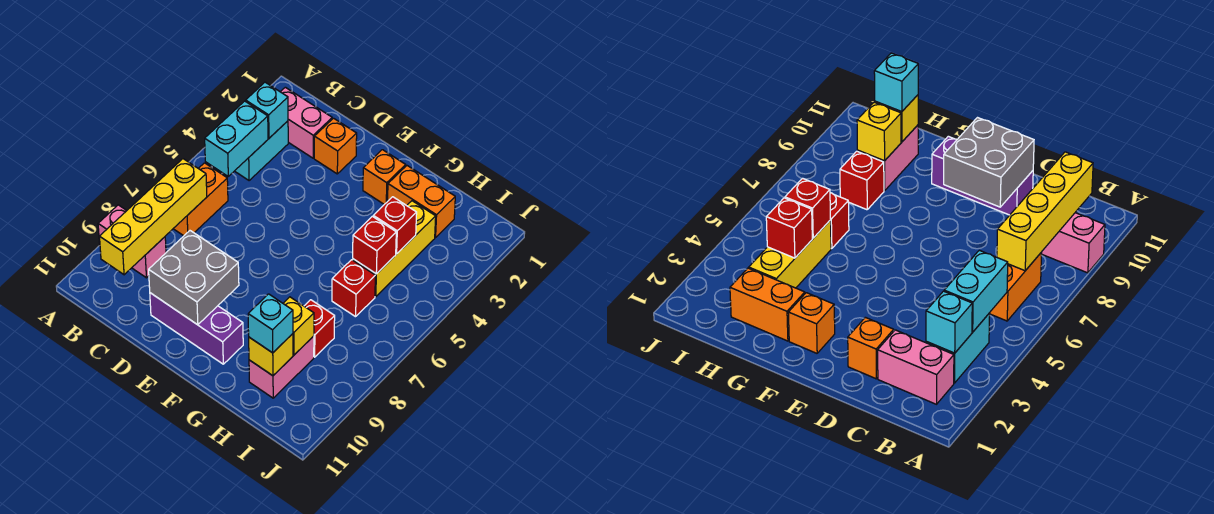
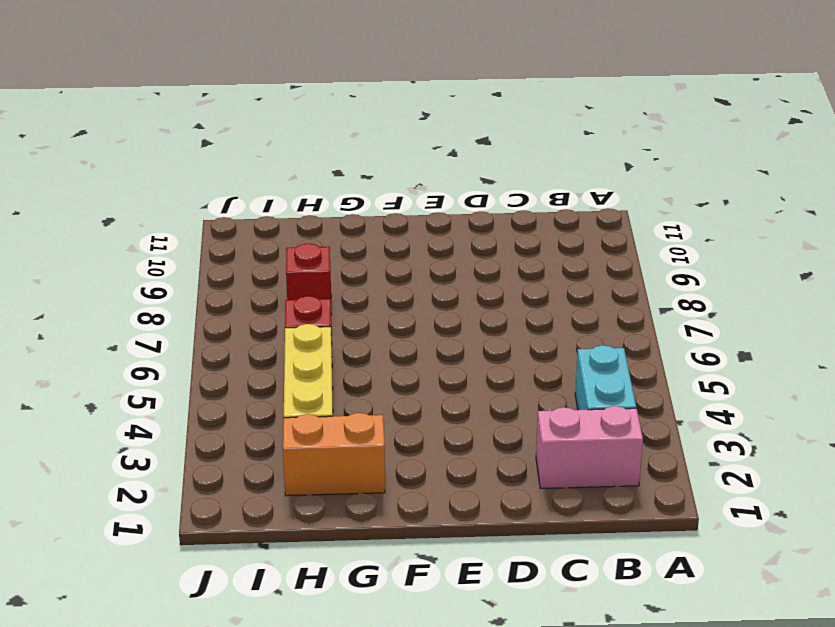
none -> pink 1x2 brick [98,205,166,278]
none -> orange 1x2 brick [173,163,228,236]
none -> orange 1x1 brick [314,118,357,174]

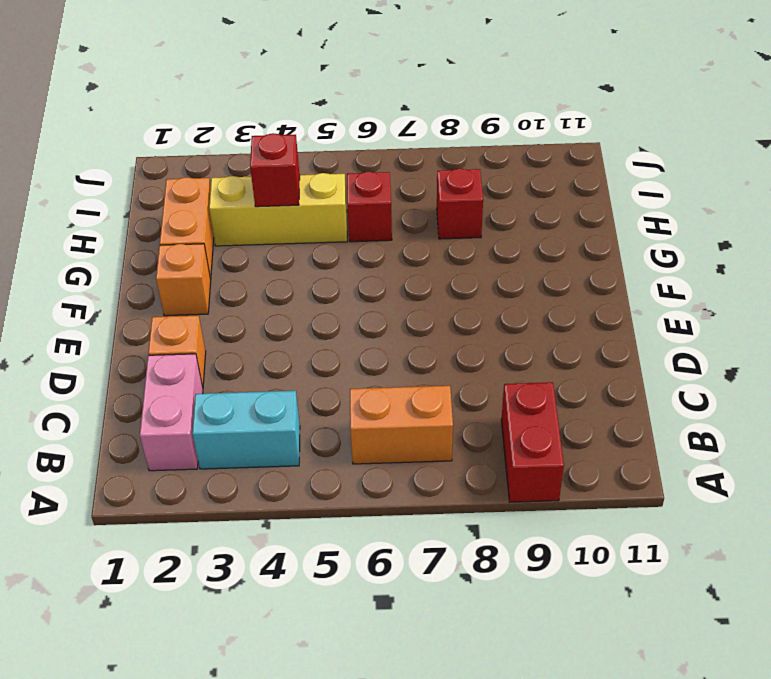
red 1x2 brick [501,382,564,502] -> pink 1x2 brick [98,205,166,278]
none -> purple 1x3 brick [150,293,243,364]
none -> pink 1x2 brick [249,336,314,398]
none -> cyan 1x1 brick [246,82,288,138]

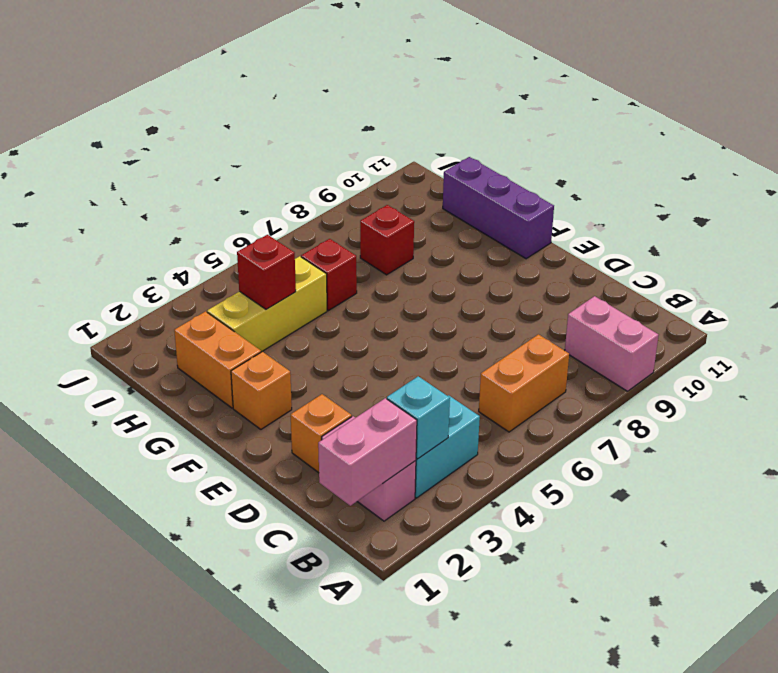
pink 1x2 brick [318,398,417,506] -> pink 1x2 brick moved to [249,336,314,398]
purple 1x3 brick [443,157,554,259] -> purple 1x3 brick moved to [150,293,243,364]
none -> cyan 1x2 brick [205,101,268,176]
none -> yellow 1x4 brick [100,159,207,275]
none -> grey 2x2 brick [149,231,239,325]

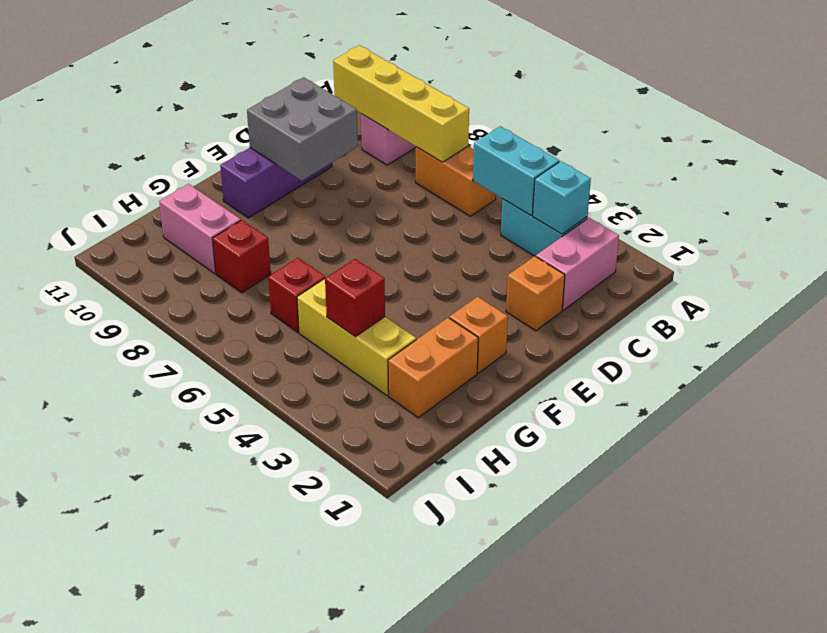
none -> red 1x1 brick [353,216,396,274]
none -> yellow 1x1 brick [283,297,314,355]
none -> yellow 1x1 brick [249,334,293,376]

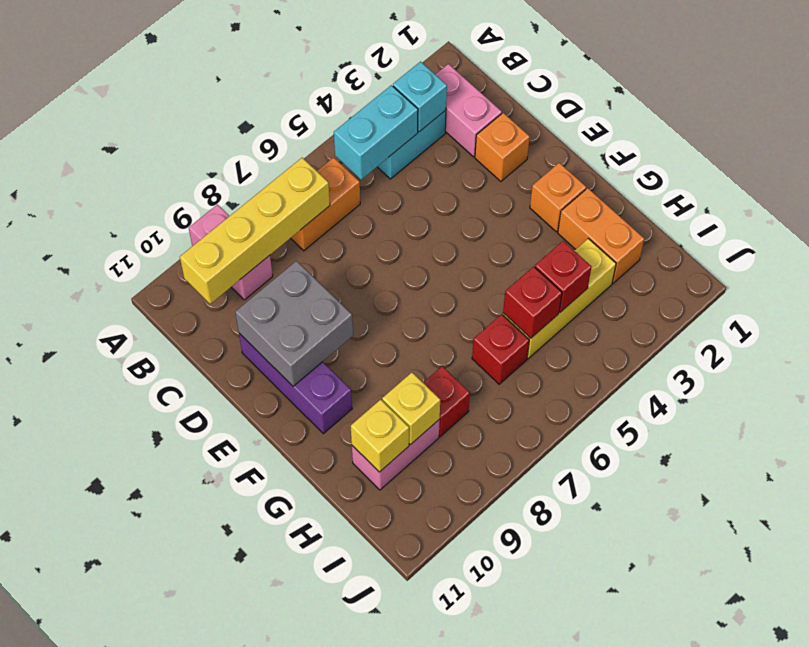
none -> cyan 1x1 brick [248,294,293,353]

